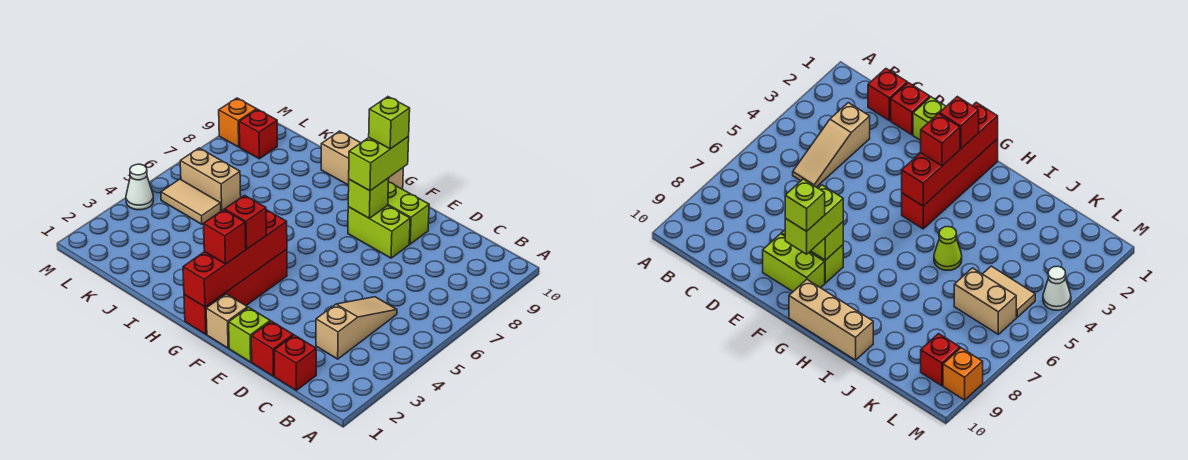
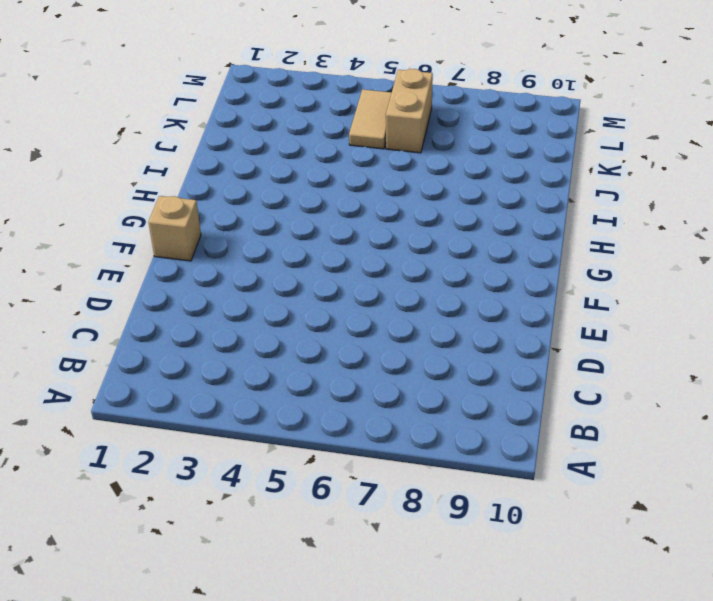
none -> red 1x1 brick [274,335,316,390]
none -> tan 1x3 slope [316,297,397,359]
none -> red 1x1 brick [251,321,293,376]

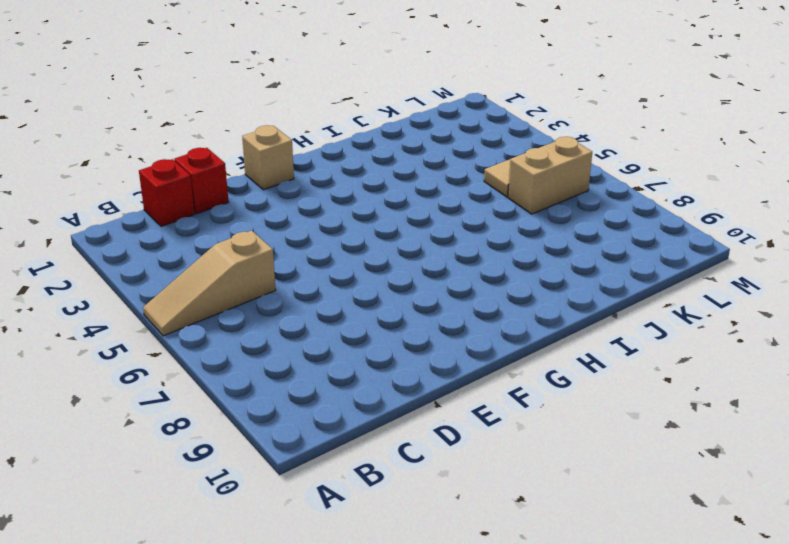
tan 1x3 slope [143,231,276,336] -> tan 1x3 slope turned to [316,297,397,359]
none -> lime 1x1 brick [229,307,270,362]
none -> lime 1x2 brick [348,205,410,258]
none -> lime 1x2 brick [388,182,429,244]

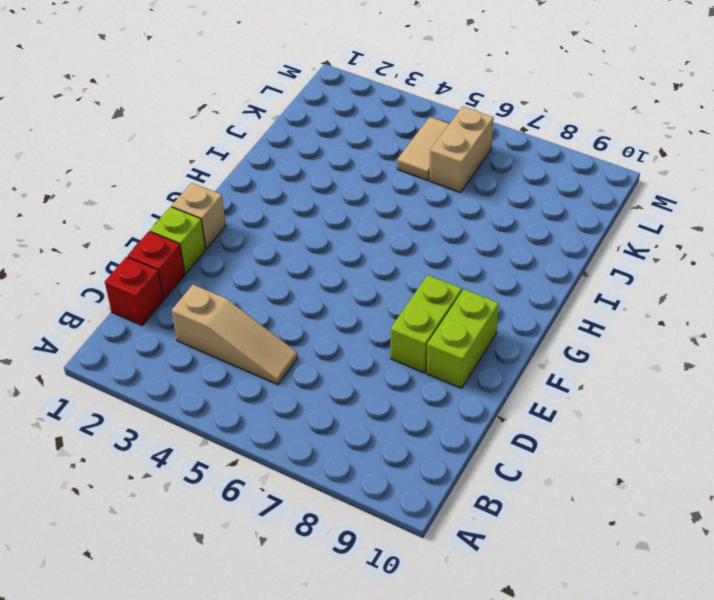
none -> red 1x4 brick [184,249,287,334]
none -> tan 1x3 brick [321,131,403,189]
none -> lime 1x1 cone [934,227,962,270]

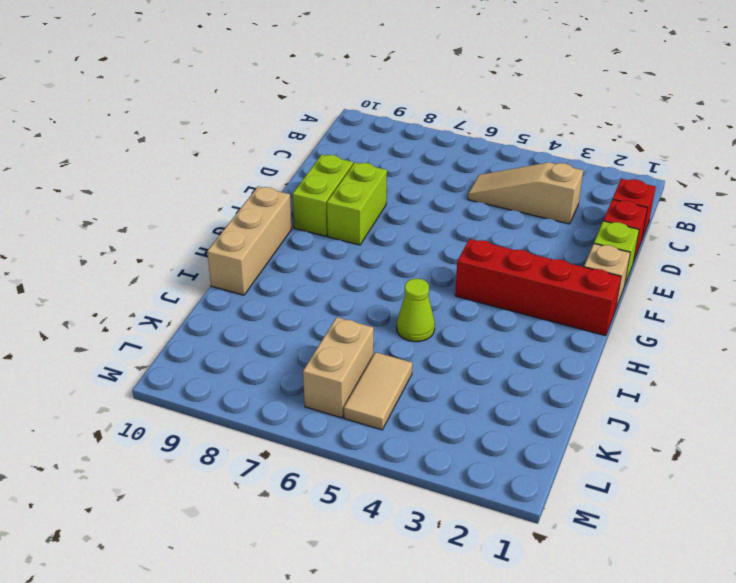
none -> red 1x1 brick [239,109,277,159]
none -> white 1x1 cone [126,164,153,210]
none -> orange 1x1 brick [219,98,257,147]

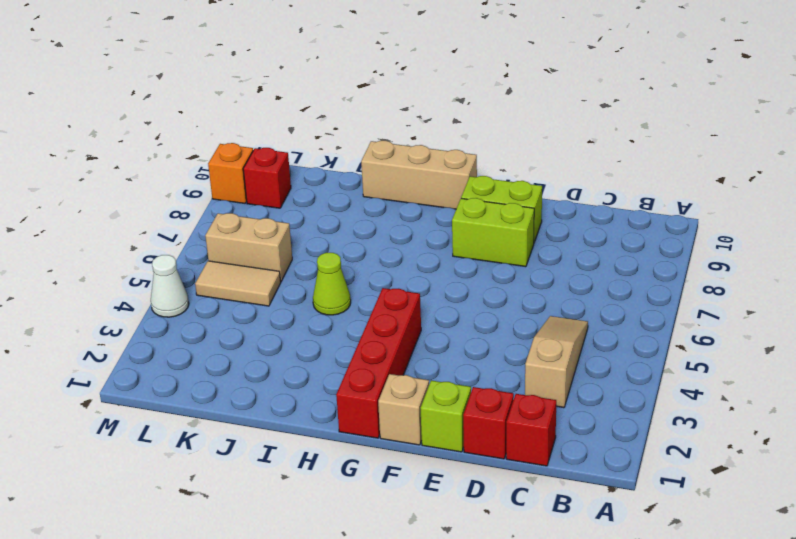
none -> lime 1x1 brick [348,178,389,218]
none -> red 1x4 brick [183,210,287,307]
none -> lime 1x2 brick [349,136,409,191]

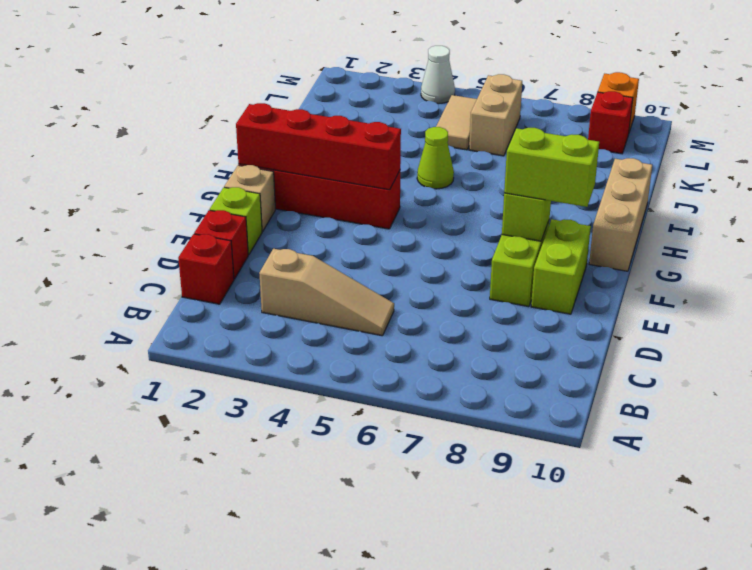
none -> red 1x1 brick [204,210,246,264]
none -> red 1x1 brick [225,195,266,249]
none -> lime 1x1 brick [369,97,410,149]

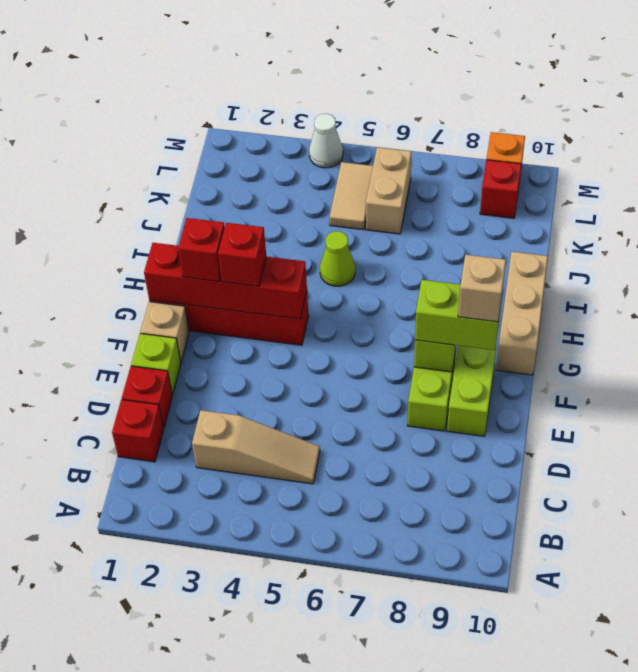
tan 1x1 brick [458,255,506,322] -> lime 1x1 brick [369,97,410,149]

